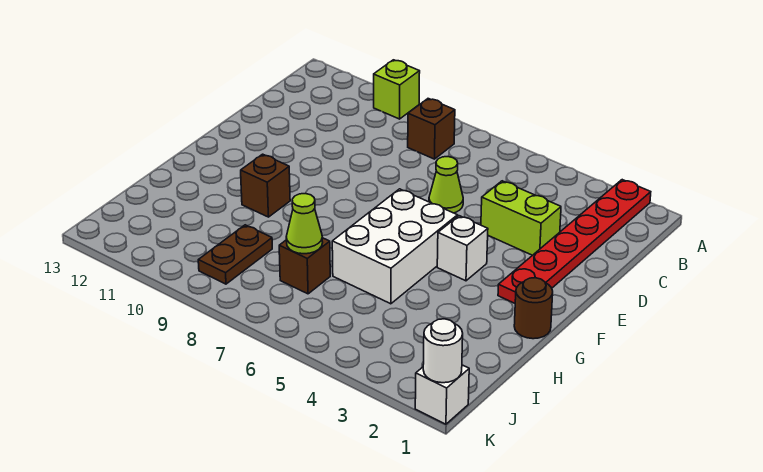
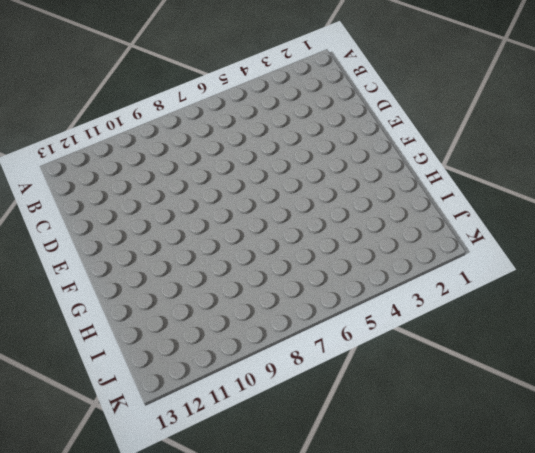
none -> red 1x6 plate [498,180,651,303]
none -> lime 1x1 brick [374,60,420,119]
none -> brown 1x1 brick [408,99,455,159]

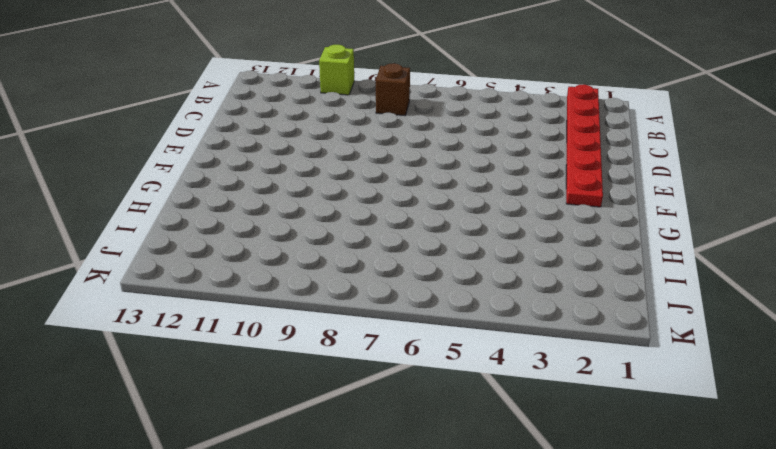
none -> lime 1x2 brick [481,181,561,255]
none -> lime 1x1 cone [429,157,463,213]
none -> white 1x1 brick [437,216,488,281]

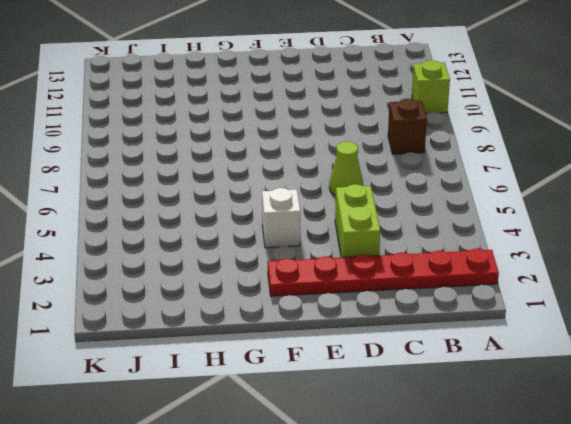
none -> white 2x3 brick [332,189,458,304]
none -> brown 1x1 round brick [514,278,553,339]
none -> brown 1x1 brick [241,154,290,217]

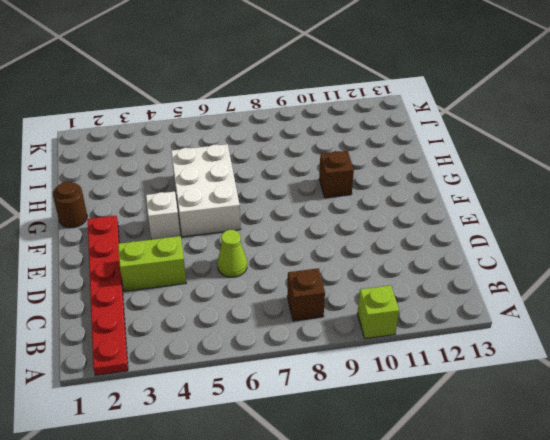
none -> brown 1x1 brick [279,238,330,294]
none -> brown 1x2 plate [198,225,272,284]
none -> white 1x1 brick [415,365,469,424]

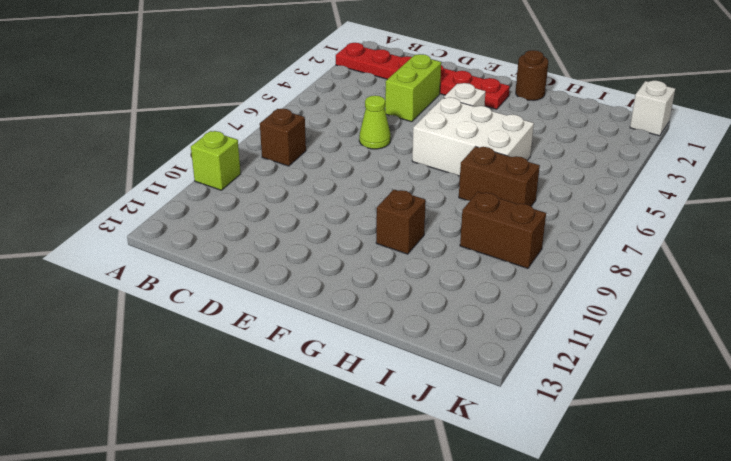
brown 1x2 brick [459,147,540,206] -> brown 1x1 brick [279,238,330,294]
brown 1x2 brick [460,192,546,268] -> brown 1x2 plate [198,225,272,284]
none -> lime 1x1 cone [286,194,323,254]
none -> white 1x1 round brick [423,319,463,383]

